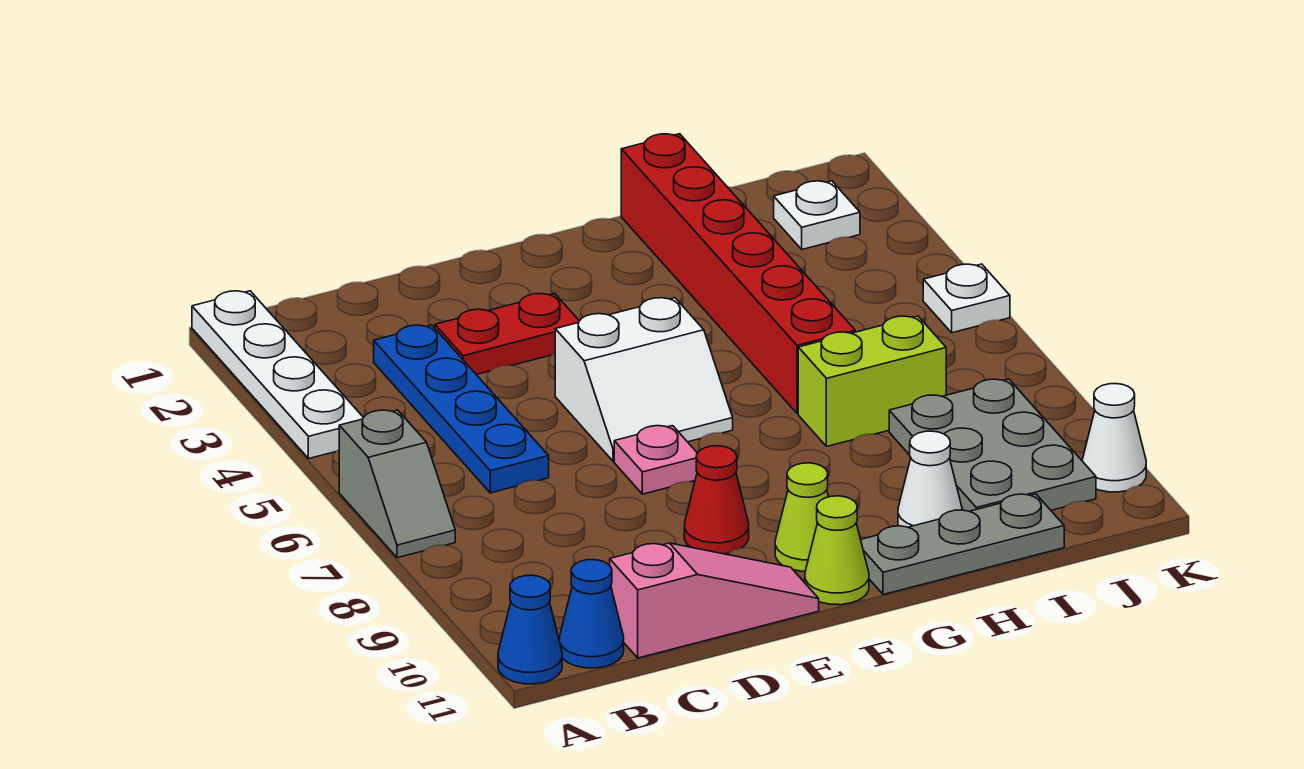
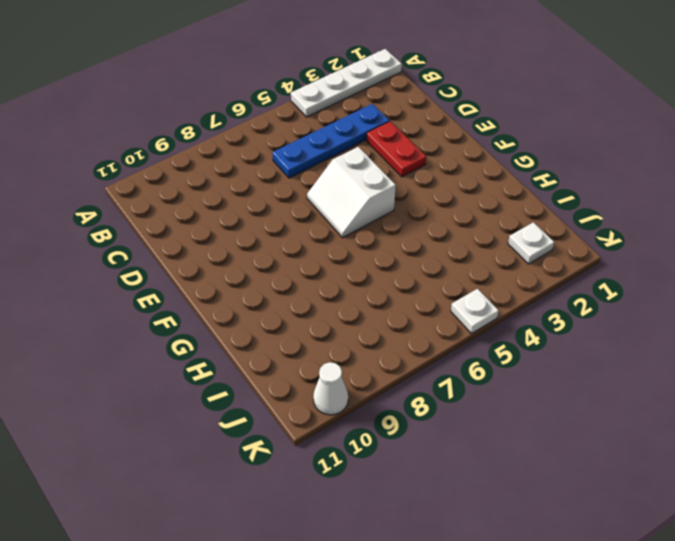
none -> grey 1x2 slope [339,410,455,558]
none -> blue 1x1 cone [498,575,562,684]
none -> blue 1x1 cone [559,560,624,668]

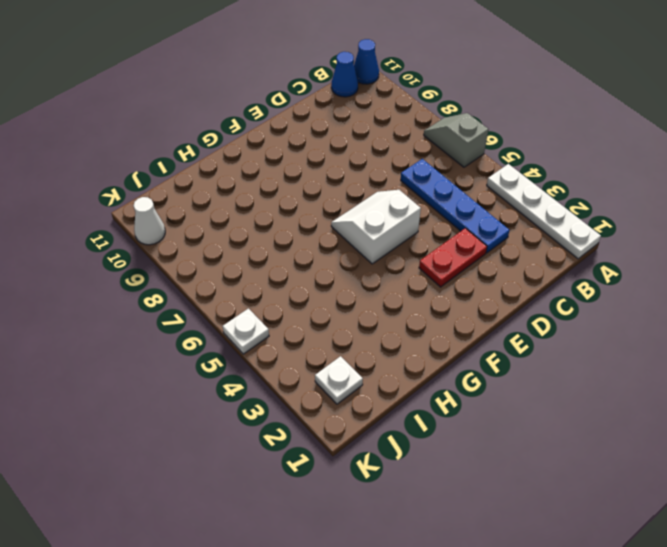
none -> pink 1x3 slope [610,543,819,658]
none -> pink 1x1 plate [614,426,697,494]
none -> red 1x1 cone [684,446,749,554]

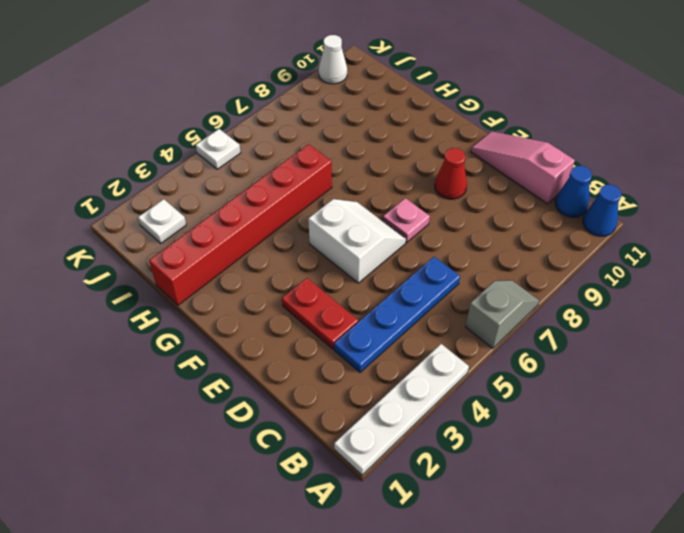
none -> lime 1x1 cone [775,463,829,571]
none -> lime 1x1 cone [805,496,869,605]
none -> grey 1x3 plate [861,494,1064,595]

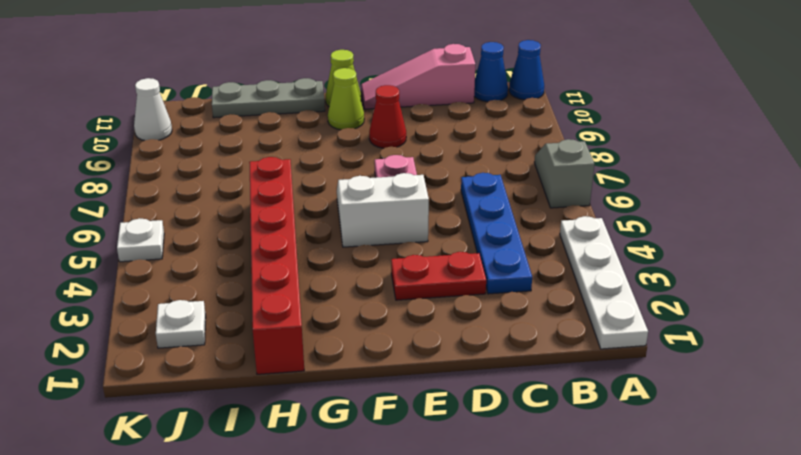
none -> lime 1x2 brick [798,316,946,447]
none -> white 1x1 cone [898,431,962,527]
none -> grey 2x3 plate [889,379,1096,511]

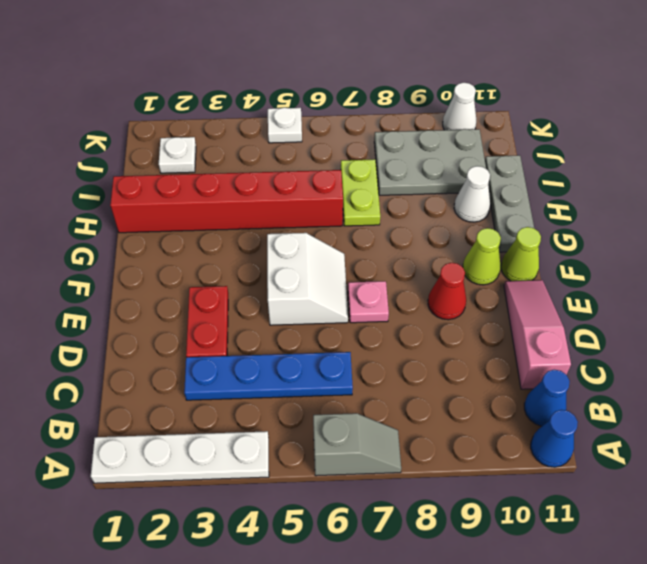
lime 1x2 plate [341,159,380,226] -> lime 1x2 brick [798,316,946,447]

